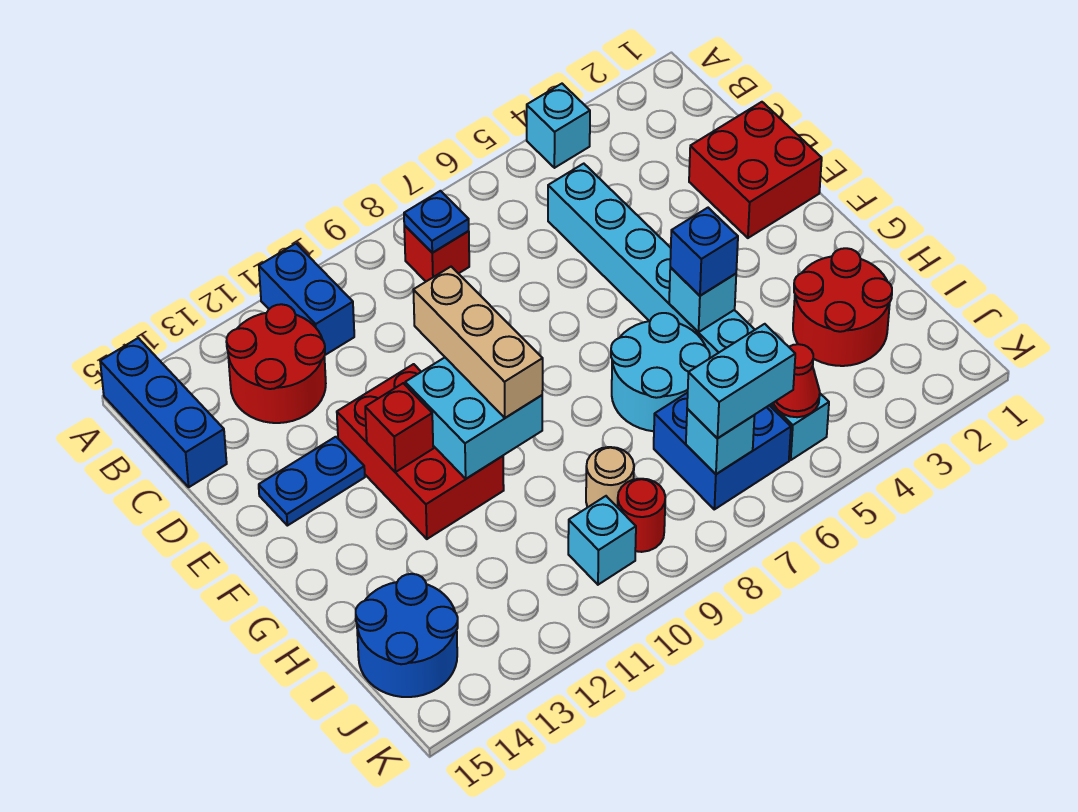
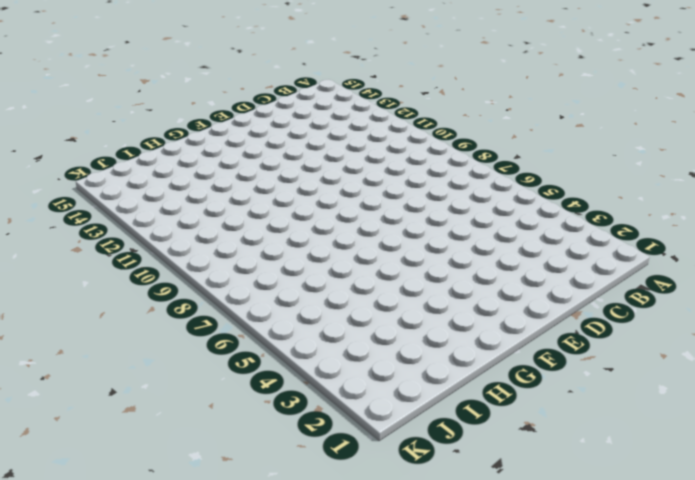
none -> cyan 1x1 brick [527,84,590,168]
none -> blue 1x2 brick [259,243,354,355]
none -> blue 1x3 brick [100,338,227,487]

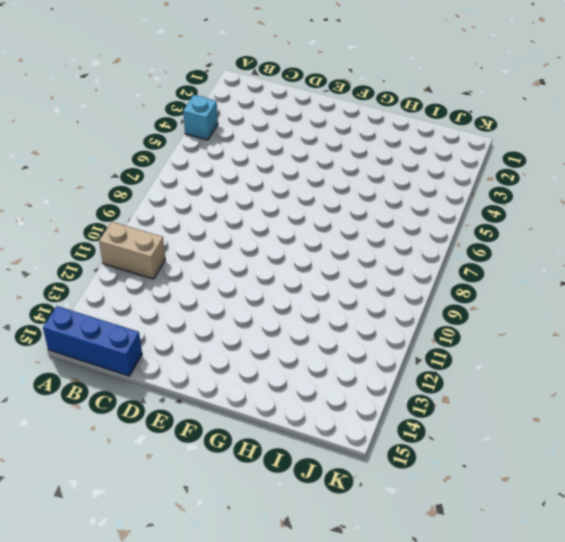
tan 1x2 brick [99,222,165,279] -> blue 1x2 brick [259,243,354,355]
none -> red 1x1 brick [404,225,469,281]
none -> red 2x2 round brick [226,304,326,423]
none -> cyan 1x8 brick [548,164,829,460]

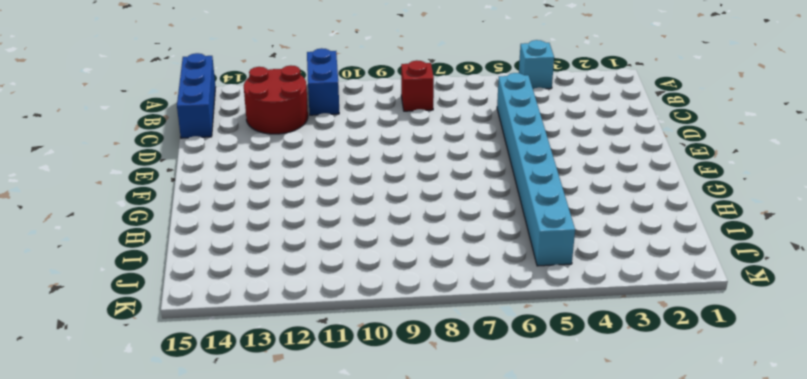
none -> red 2x2 brick [689,102,822,238]
none -> red 2x3 brick [337,364,504,539]
none -> blue 1x2 plate [259,437,365,526]

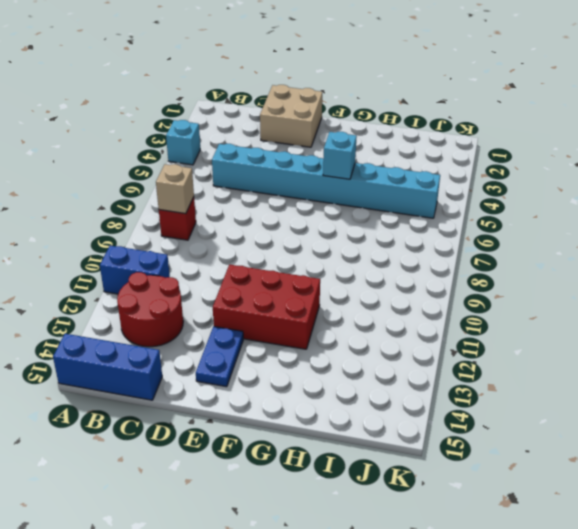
tan 1x1 brick [156,164,194,214] -> blue 1x1 plate [404,191,469,253]
tan 2x2 brick [260,85,322,147] -> red 2x2 brick [689,102,822,238]
none -> cyan 2x2 round brick [611,313,710,431]
none -> red 2x2 round brick [793,248,892,366]
none -> blue 2x2 brick [654,393,791,509]

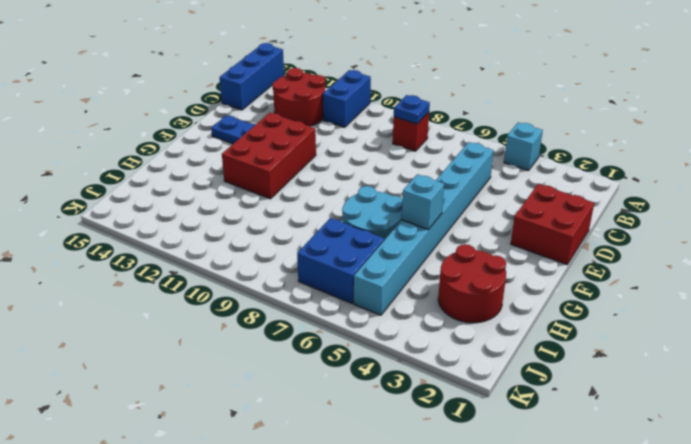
none -> tan 1x1 round brick [586,447,634,507]
none -> blue 2x2 round brick [356,574,458,697]
none -> red 1x1 round brick [618,479,665,552]

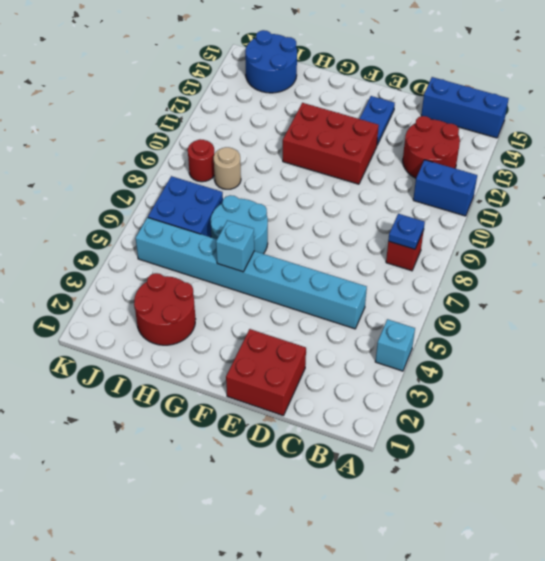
none -> cyan 1x1 brick [568,496,636,585]
none -> cyan 2x2 brick [405,358,542,479]
none -> red 1x1 brick [365,383,433,472]

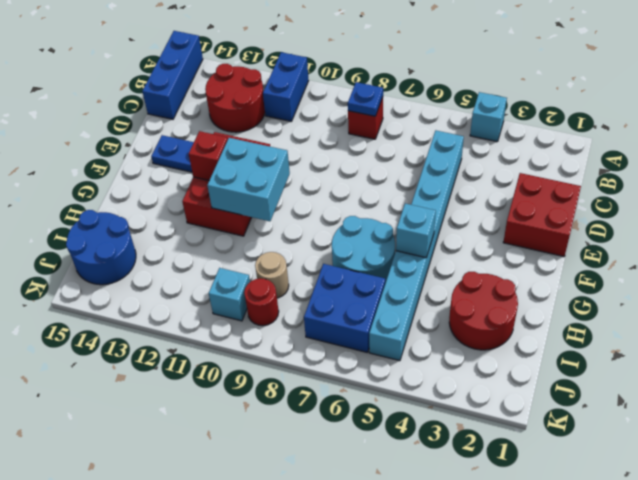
none -> red 1x1 cone [774,344,820,417]
none -> cyan 1x1 brick [686,409,755,474]
none -> tan 1x3 brick [413,267,543,418]

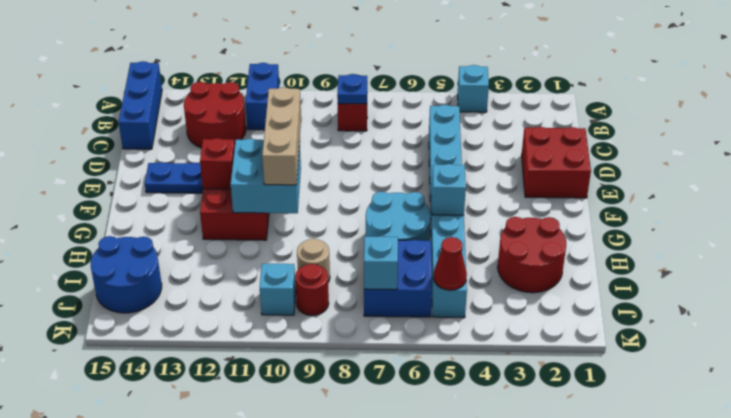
none -> blue 1x1 brick [670,208,738,296]
none -> cyan 1x2 brick [687,324,795,438]

